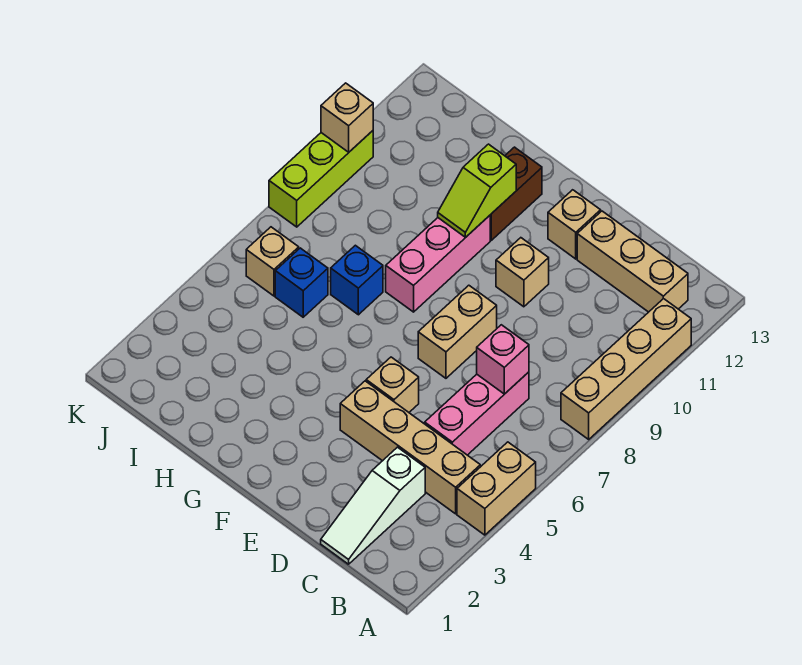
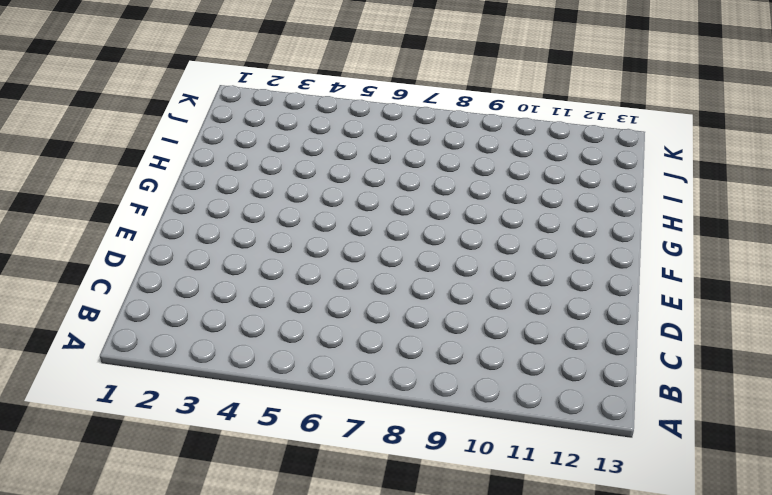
none -> tan 1x2 brick [457,442,536,535]
none -> tan 1x4 brick [561,299,691,439]
none -> tan 1x4 brick [340,381,480,514]

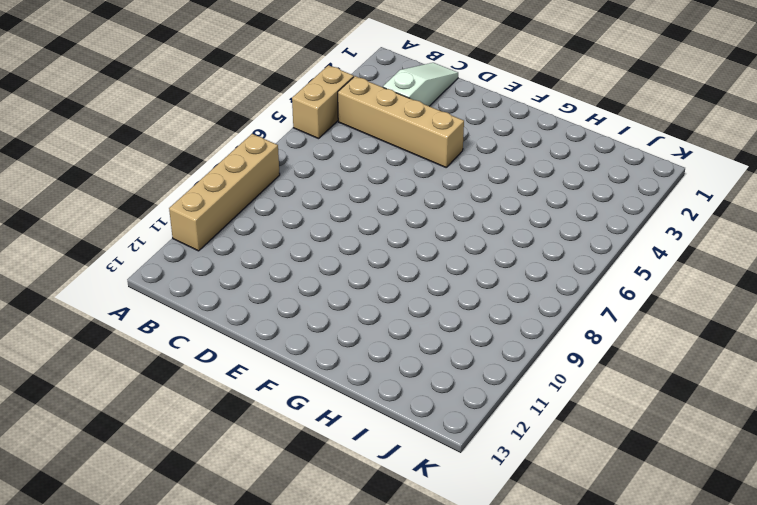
none -> tan 1x3 brick [577,211,688,312]
none -> pink 1x3 brick [425,372,529,455]
none -> tan 1x1 brick [366,357,419,412]

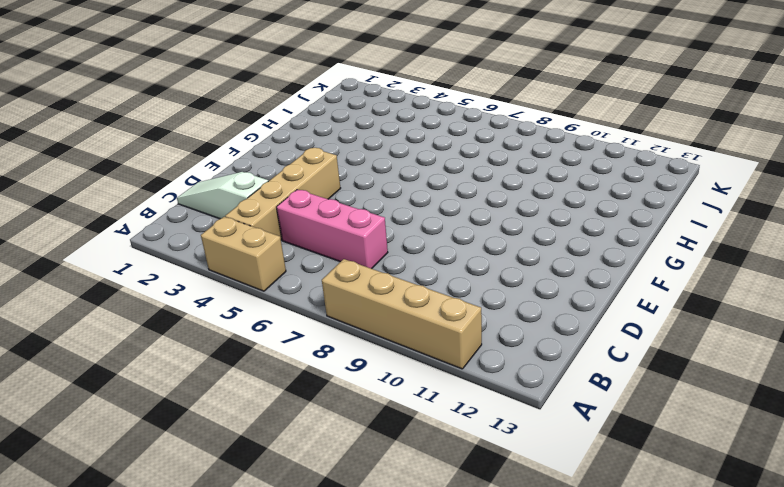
none -> tan 1x3 brick [577,211,688,312]
none -> tan 1x1 brick [366,357,419,412]
none -> tan 1x2 brick [418,285,497,378]

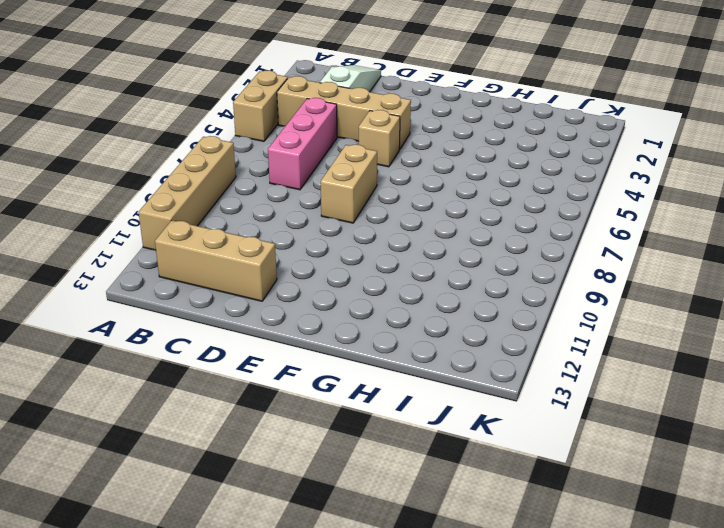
none -> tan 1x1 brick [496,238,549,307]
none -> tan 1x1 brick [548,190,601,259]
none -> pink 1x3 brick [386,215,490,312]

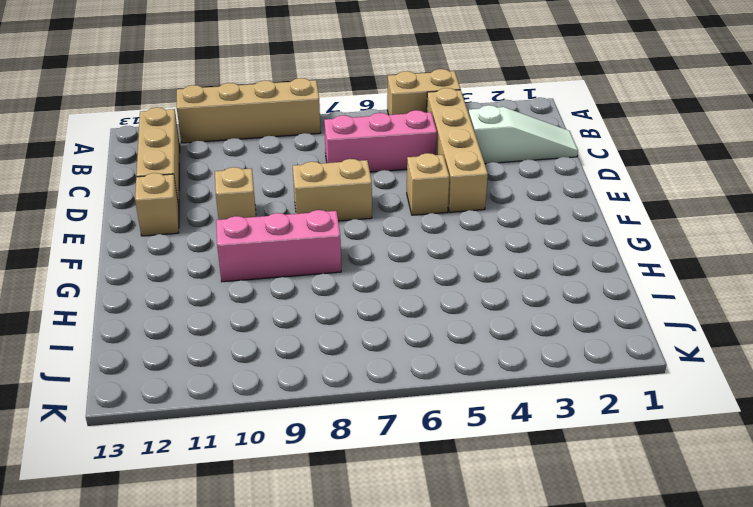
none -> brown 1x2 brick [490,147,542,240]
none -> blue 1x1 brick [331,245,383,315]
none -> blue 1x1 brick [275,248,328,317]

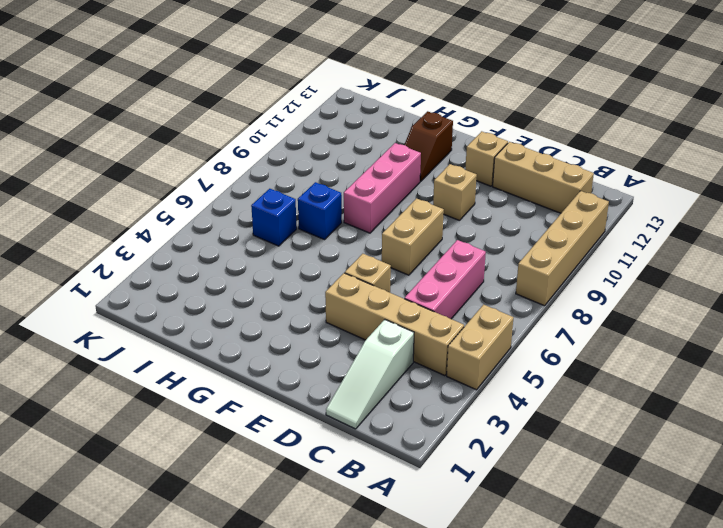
brown 1x2 slope [404,111,453,182] -> brown 1x2 brick [490,147,542,240]
none -> tan 1x1 brick [246,227,299,296]
none -> lime 1x3 brick [269,131,373,227]
none -> pink 1x1 brick [477,325,529,394]

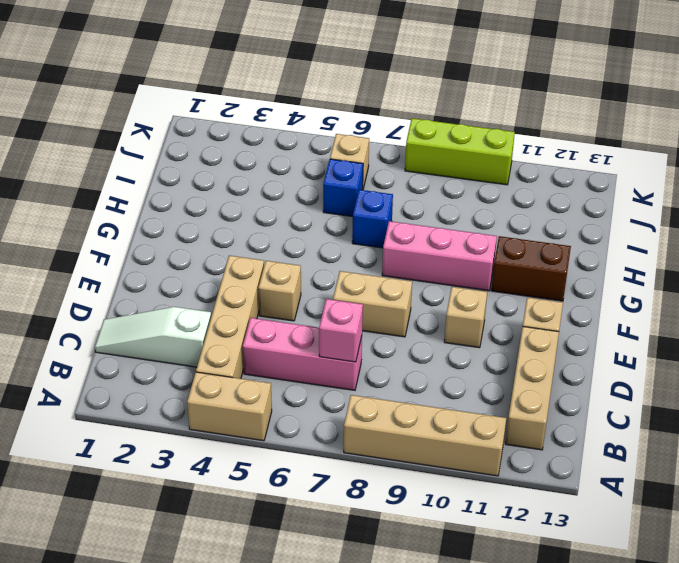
none -> lime 1x2 slope [438,144,516,238]
none -> tan 1x1 brick [321,83,373,152]

